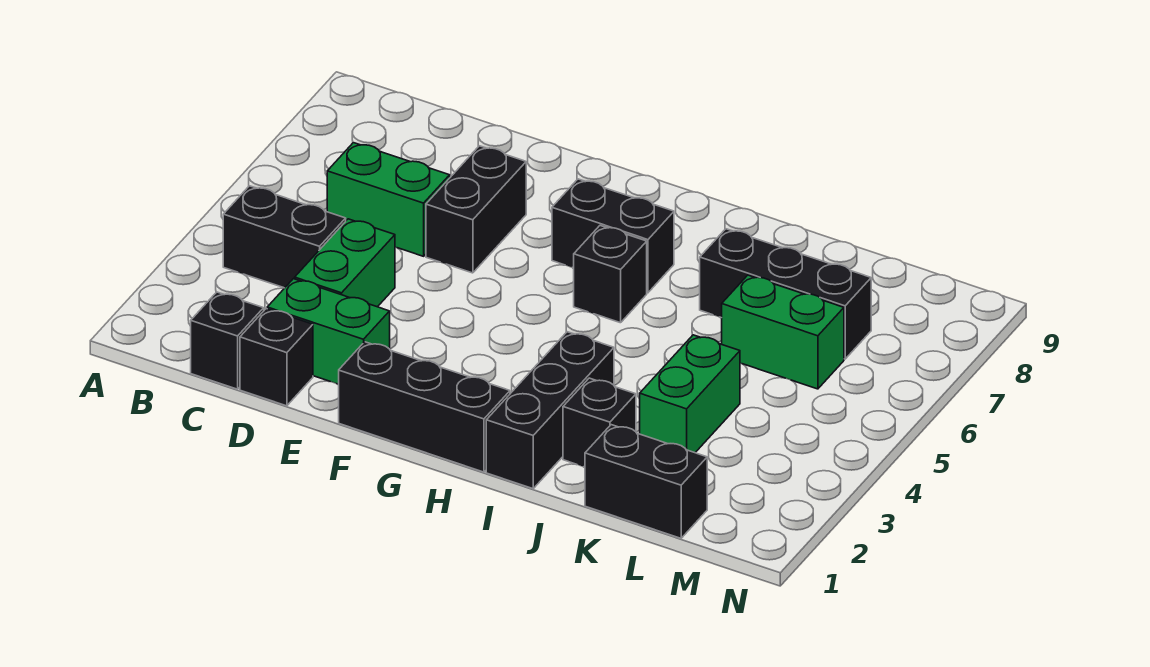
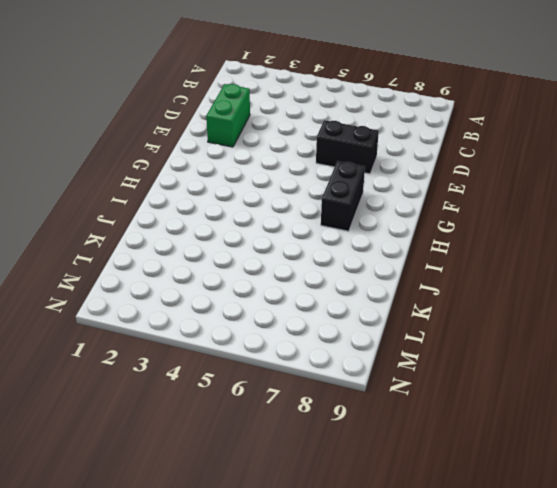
none -> black 1x2 brick [223,186,346,288]
none -> black 1x1 brick [191,292,264,389]
none -> green 1x2 brick [327,143,450,256]

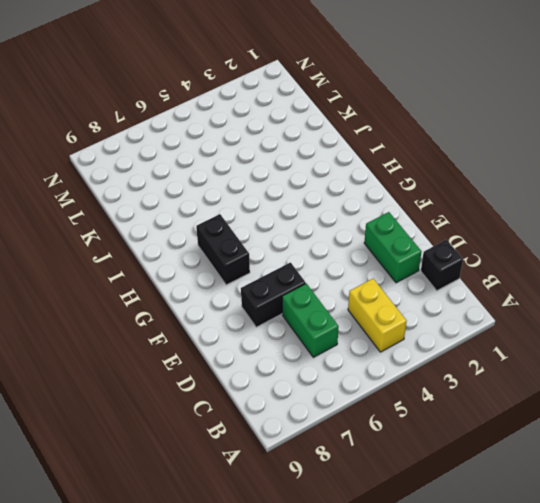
yellow 1x2 brick [348,279,407,352] -> black 1x2 brick [223,186,346,288]
none -> black 1x1 brick [240,309,313,406]
none -> green 1x2 brick [295,219,395,307]
none -> black 1x3 brick [339,342,510,472]

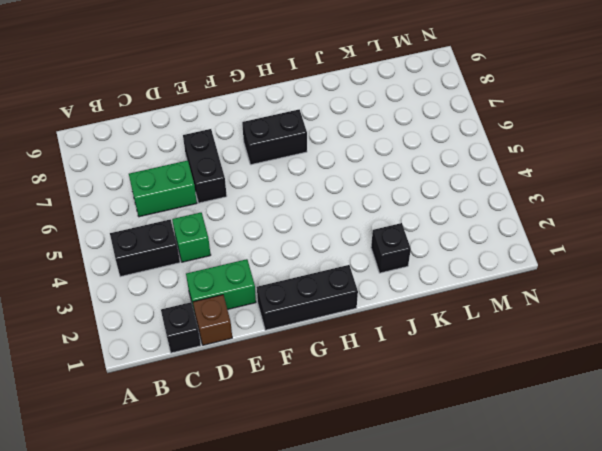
brown 1x1 brick [193,295,232,345] -> black 1x1 brick [240,309,313,406]
green 1x1 brick [172,213,211,262] -> green 1x2 brick [295,219,395,307]
none -> black 1x1 brick [574,226,647,323]
none -> black 1x3 brick [486,332,614,489]
none -> black 1x3 brick [700,229,871,359]

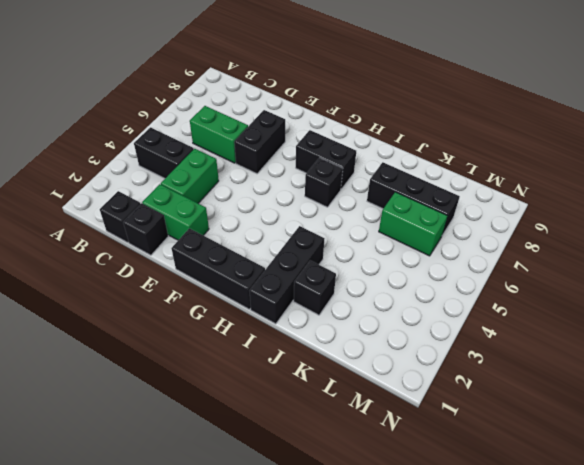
none -> black 1x2 brick [585,425,707,538]
none -> green 1x2 brick [640,335,740,453]

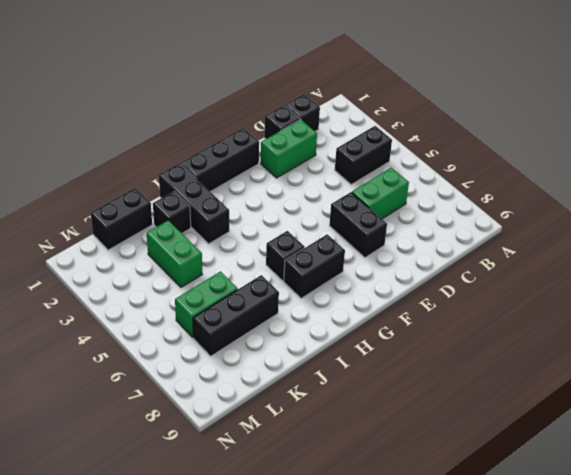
none -> green 1x2 brick [295,219,395,307]

